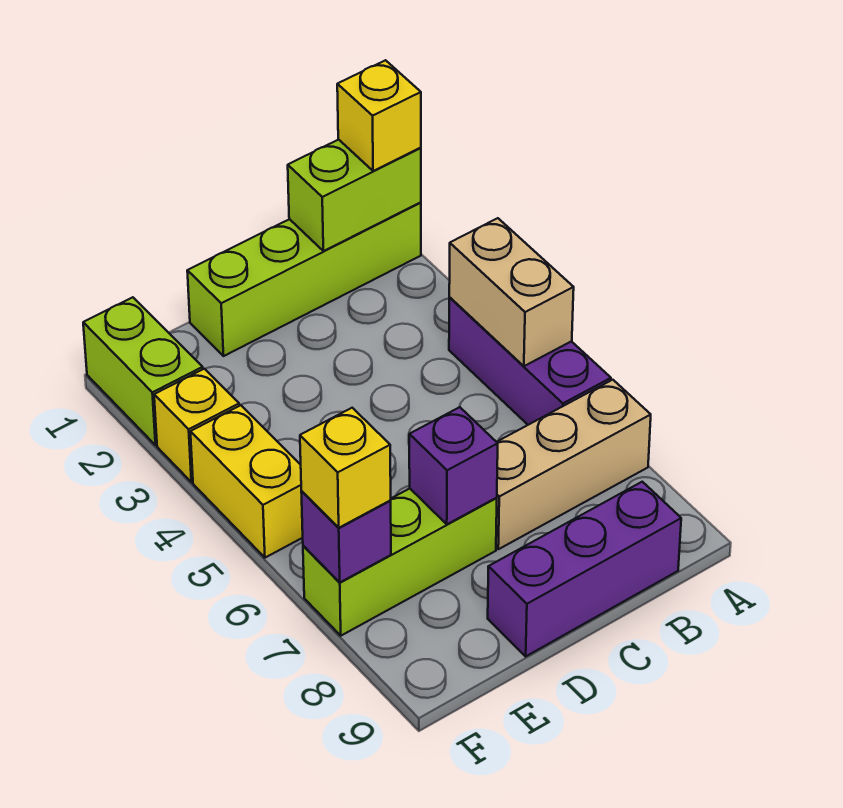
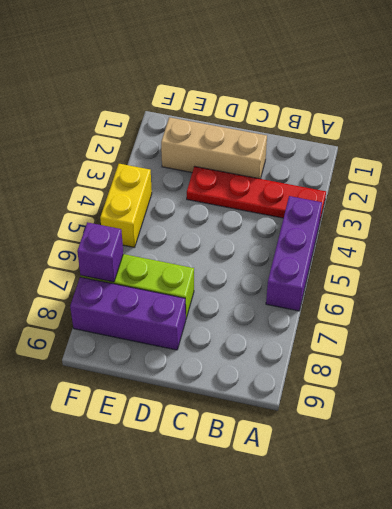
red 1x4 plate [187,166,326,220] -> none
tan 1x3 brick [161,117,267,179] -> tan 1x3 brick moved to [496,380,651,549]
purple 1x3 brick [70,277,186,350] -> purple 1x3 brick moved to [488,482,681,656]
none -> lime 1x4 brick [187,203,421,356]
none -> lime 1x2 brick [83,297,203,445]
none -> yellow 1x1 brick [154,369,239,482]

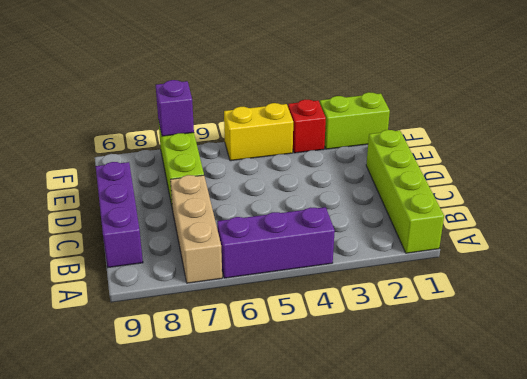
red 1x1 brick [288,100,326,153] -> yellow 1x1 brick [154,369,239,482]
none -> lime 1x2 brick [288,140,421,251]
none -> tan 1x2 brick [449,218,574,366]
none -> purple 1x1 brick [409,407,498,524]

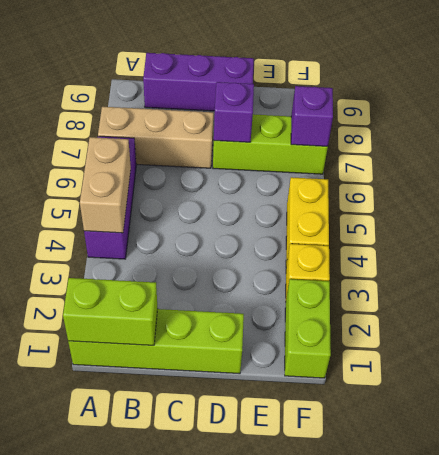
none -> yellow 1x1 brick [337,60,421,171]
none -> yellow 1x1 brick [300,408,391,528]

